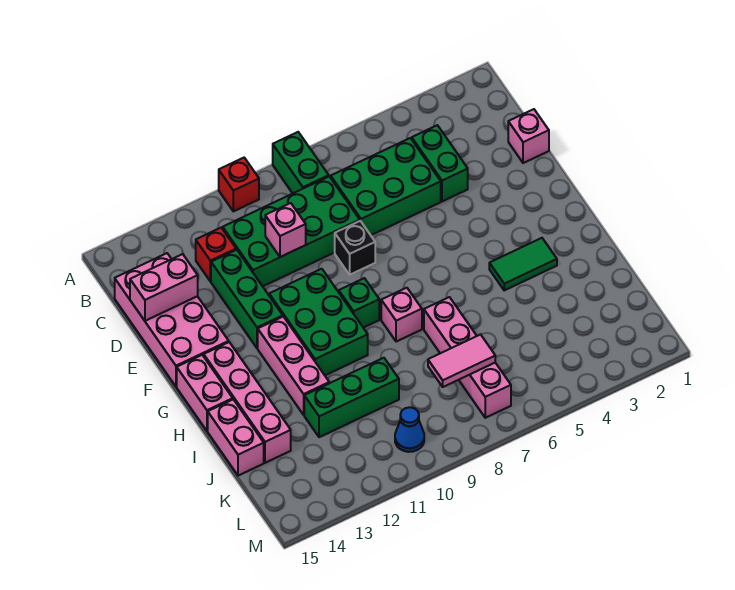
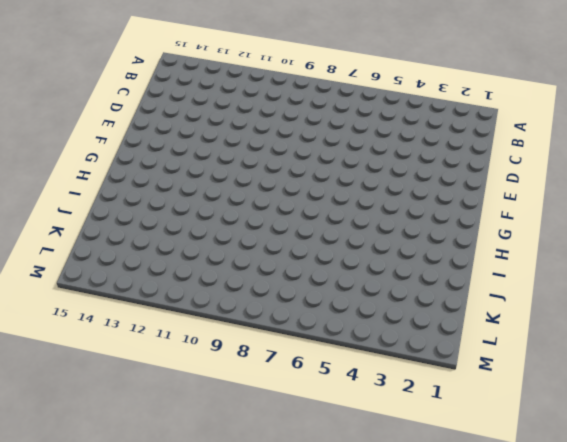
none -> green 1x2 brick [273,132,329,193]
none -> red 1x1 brick [219,158,259,211]
none -> green 1x2 brick [412,125,468,201]

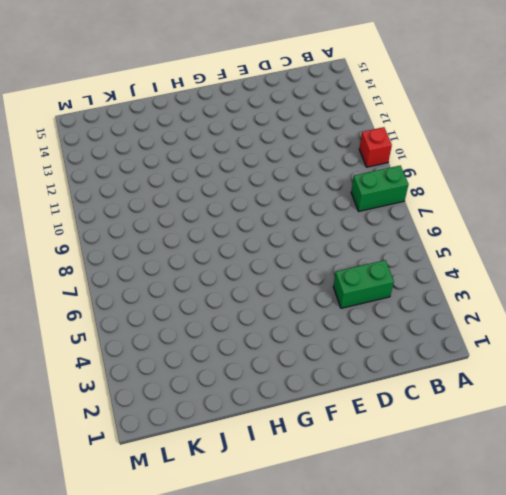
none -> green 2x3 brick [331,138,441,235]
none -> green 2x4 brick [223,177,360,286]
none -> red 1x1 brick [196,228,236,282]

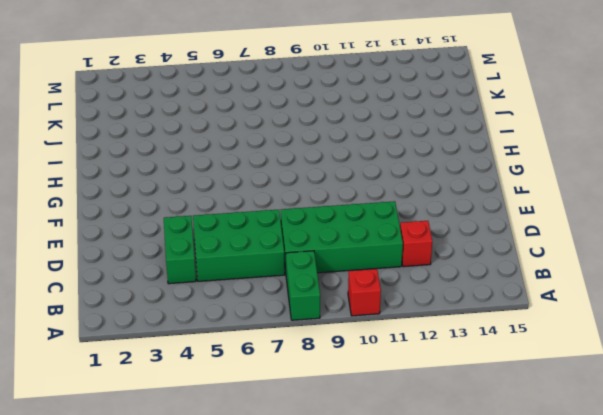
none -> pink 2x4 brick [115,253,229,387]
none -> pink 1x1 brick [508,109,549,163]
none -> green 1x3 brick [211,250,283,348]

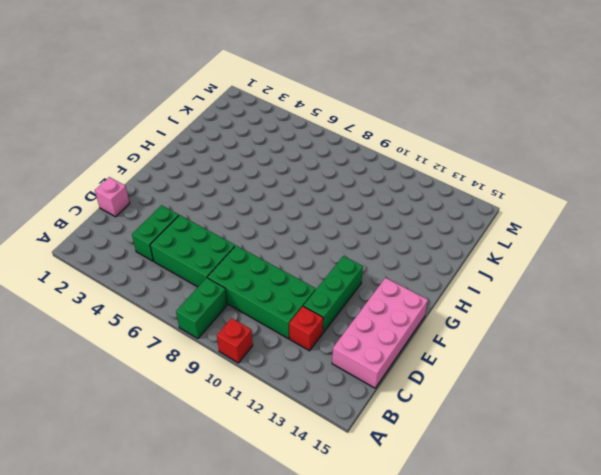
none -> black 1x1 brick [335,221,375,275]
none -> green 2x3 brick [269,269,368,375]
none -> green 1x1 brick [339,278,379,328]

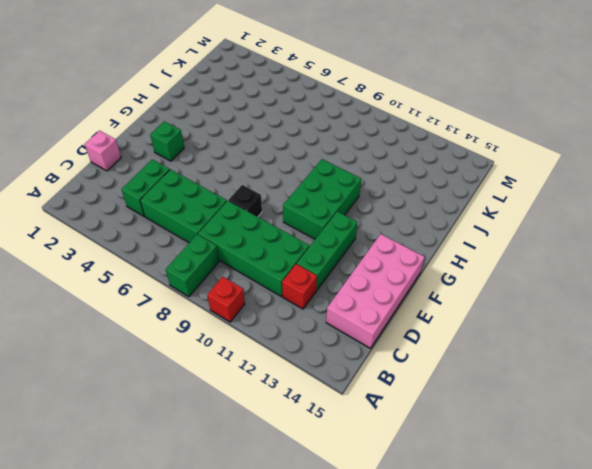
green 1x1 brick [150,121,184,161] -> green 1x1 brick moved to [339,278,379,328]
none -> pink 1x3 brick [258,317,329,415]
none -> pink 1x4 brick [204,342,291,463]
none -> pink 1x2 brick [177,355,233,431]

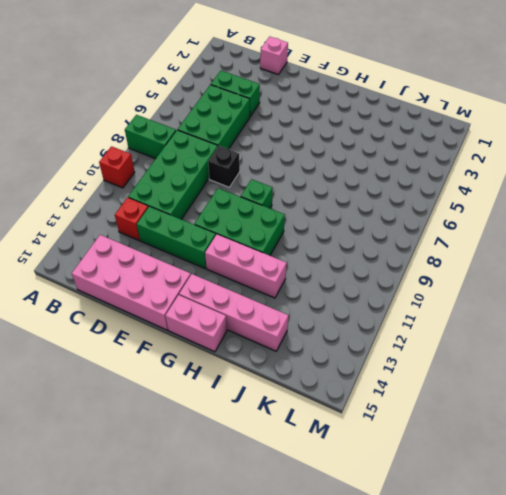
none -> green 1x2 tile [489,238,557,290]
none -> pink 1x1 brick [381,288,422,342]
none -> pink 1x4 brick [424,297,511,418]

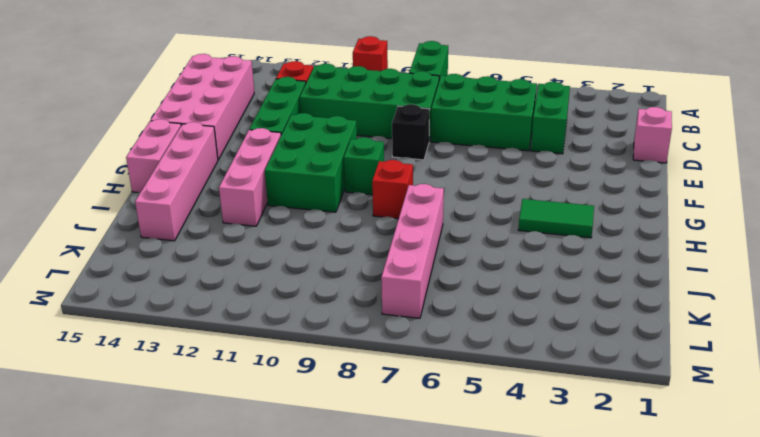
red 1x1 brick [372,160,413,219] -> pink 1x1 brick [381,288,422,342]
none -> pink 1x2 brick [208,399,264,476]
none -> green 1x3 brick [304,358,399,437]
none -> blue 1x1 cone [395,407,424,452]

